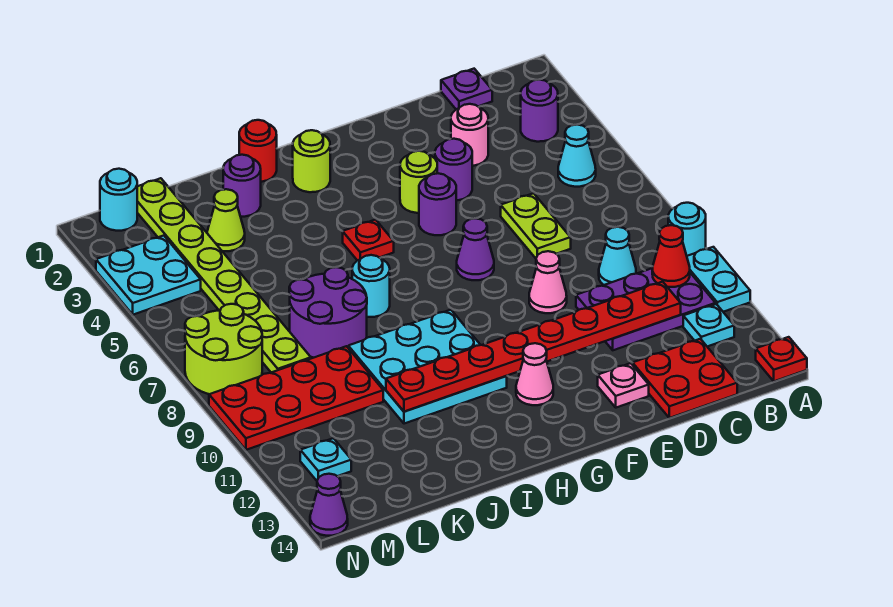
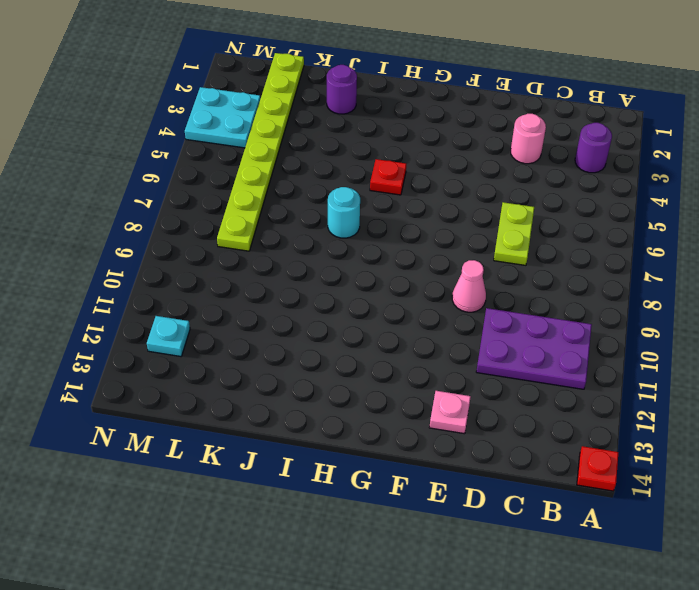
none -> cyan 1x1 round brick [668,203,706,256]
none -> cyan 1x2 plate [687,247,750,312]
none -> cyan 1x1 cone [558,125,596,187]
none -> cyan 1x1 plate [683,304,734,347]

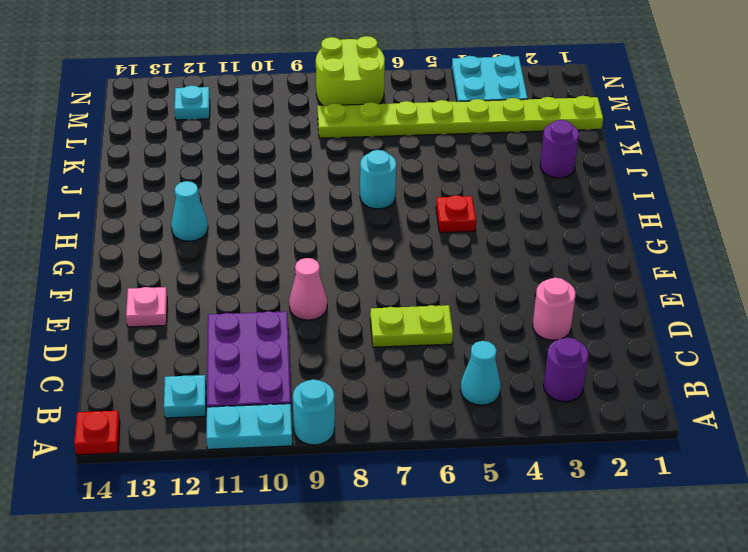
cyan 1x1 cone [171,181,208,241] -> cyan 1x1 cone moved to [599,227,636,285]
none -> purple 1x1 plate [441,69,492,109]
none -> red 2x2 plate [633,339,737,418]
none -> purple 1x1 round brick [435,139,472,201]
none -> lime 1x1 round brick [400,151,437,213]

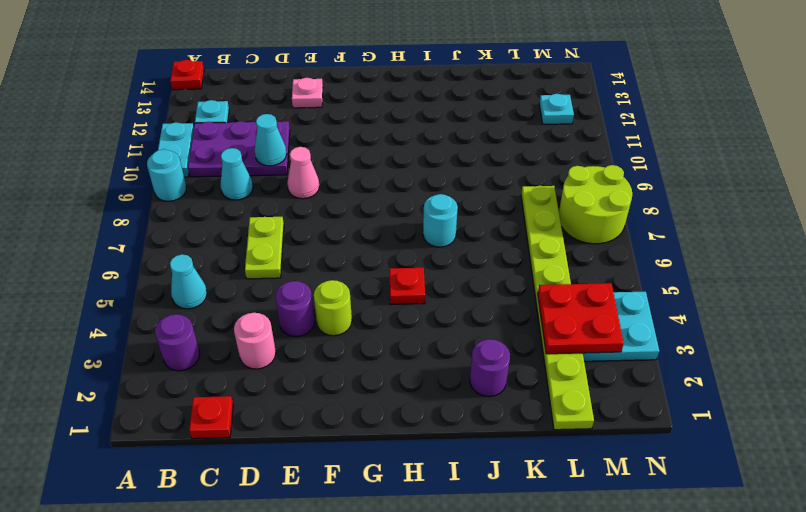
red 1x1 plate [189,396,233,439] -> purple 1x1 plate [441,69,492,109]
cyan 1x1 cone [255,114,287,166] -> none
red 2x2 plate [538,283,624,354] -> red 2x2 plate moved to [633,339,737,418]
none -> purple 1x1 round brick [419,173,456,235]
none -> purple 1x1 cone [457,218,494,280]
none -> pink 1x1 cone [516,343,553,405]
none -> lime 1x1 round brick [293,130,330,192]

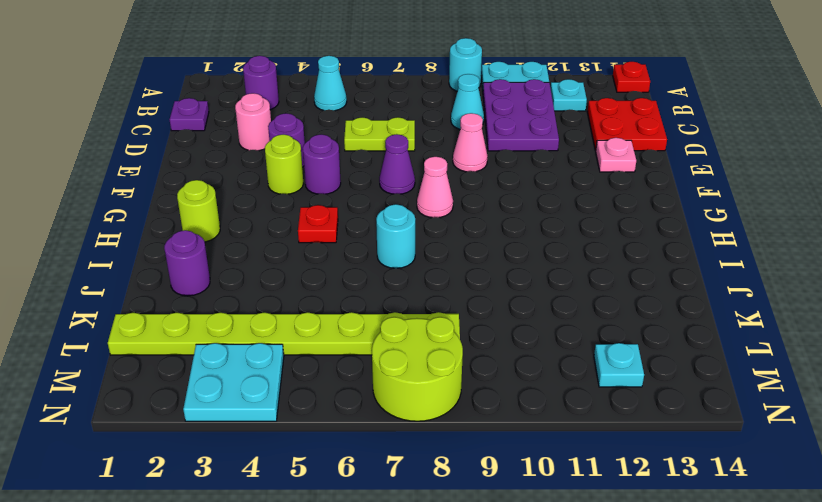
pink 1x1 cone [417,157,453,218] -> pink 1x1 cone moved to [516,343,553,405]
none -> cyan 3x3 plate [348,310,507,424]
none -> red 1x1 round brick [239,120,277,182]
none -> purple 2x2 round brick [289,267,367,358]
none -> lime 1x1 cone [207,189,245,251]

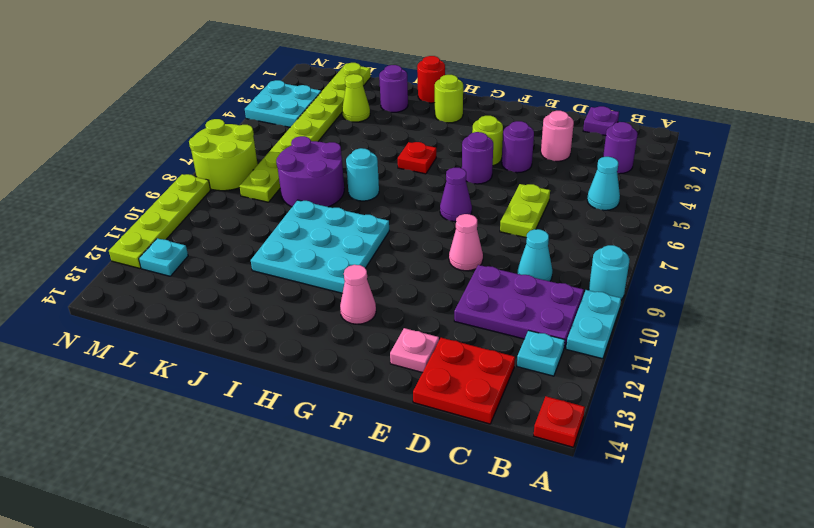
lime 1x4 plate [109,174,210,268] -> red 2x4 plate [209,346,383,450]
none -> cyan 1x1 round brick [100,169,137,231]
none -> purple 1x1 cone [310,474,348,536]
none -> red 1x1 cone [652,225,690,287]
none -> red 1x8 plate [386,282,681,412]

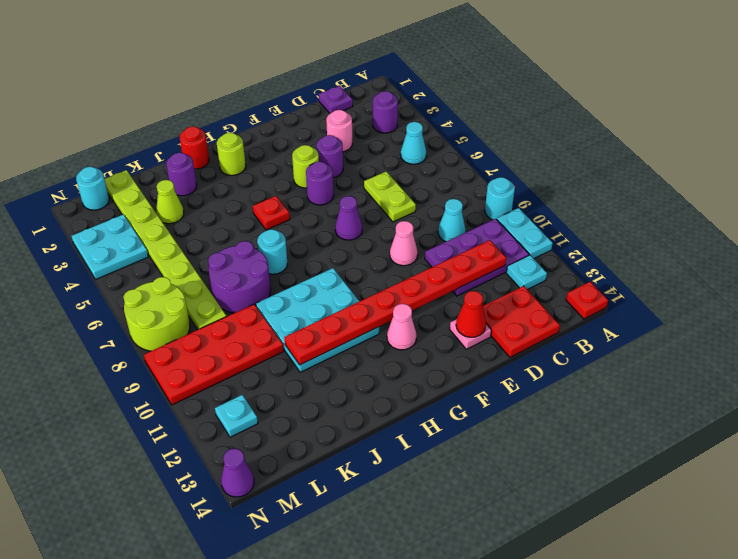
red 1x1 cone [456,291,486,337] -> red 1x1 cone moved to [652,225,690,287]

